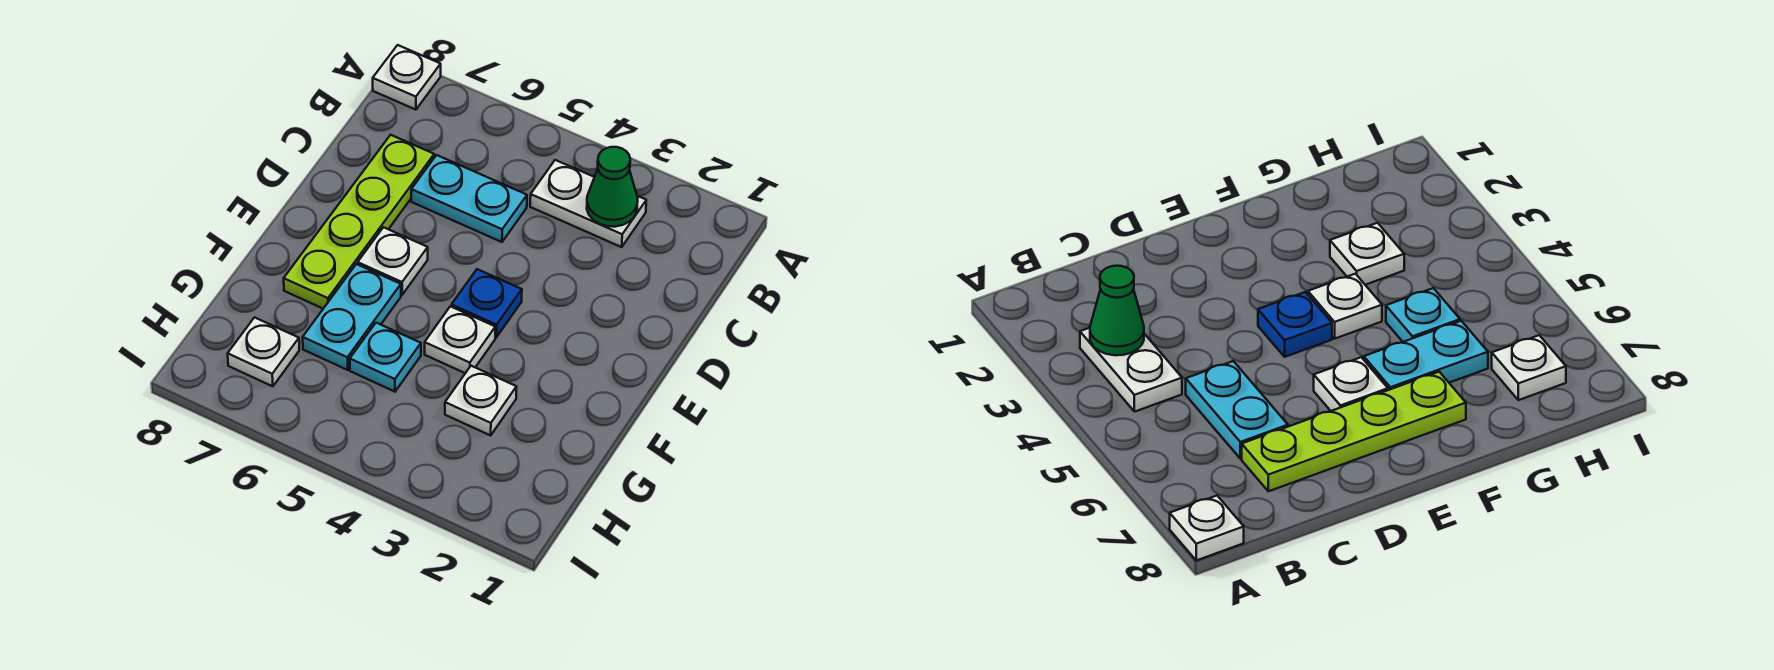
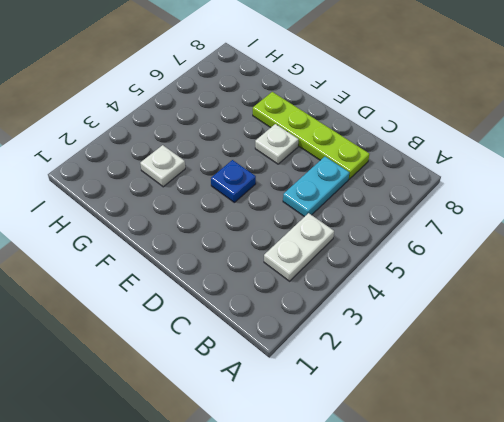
none -> white 1x1 plate [373,45,441,110]
none -> white 1x1 plate [425,306,495,373]
none -> cyan 1x2 plate [303,264,401,370]

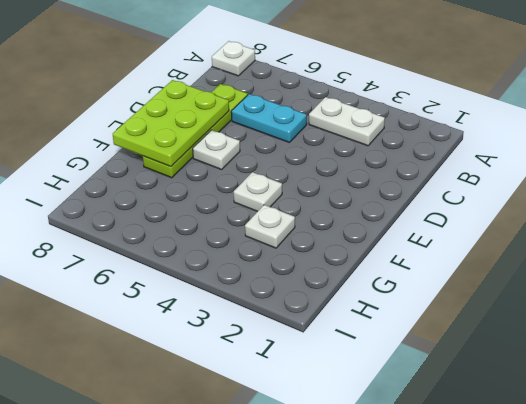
lime 2x3 plate [113,80,229,167] -> none
none -> blue 1x1 plate [452,269,522,337]
none -> cyan 1x2 plate [303,264,401,370]
none -> cyan 1x1 plate [350,323,421,392]

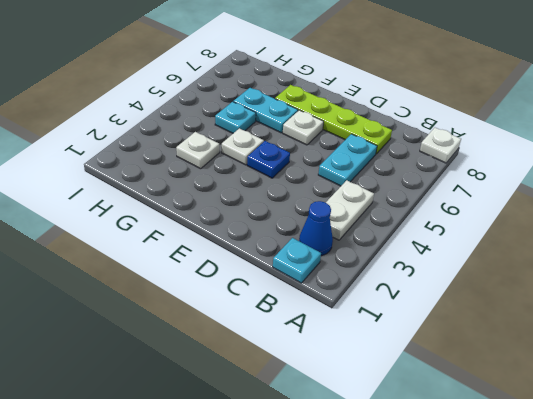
cyan 1x1 plate [273,238,321,283] -> none
blue 1x1 cone [299,201,333,256] -> none
none -> white 1x1 plate [228,317,299,386]
none -> green 1x1 cone [587,147,638,227]

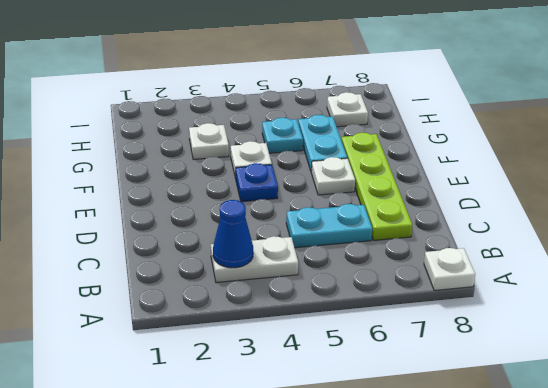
blue 1x1 cone [213,200,253,268] -> green 1x1 cone [587,147,638,227]

